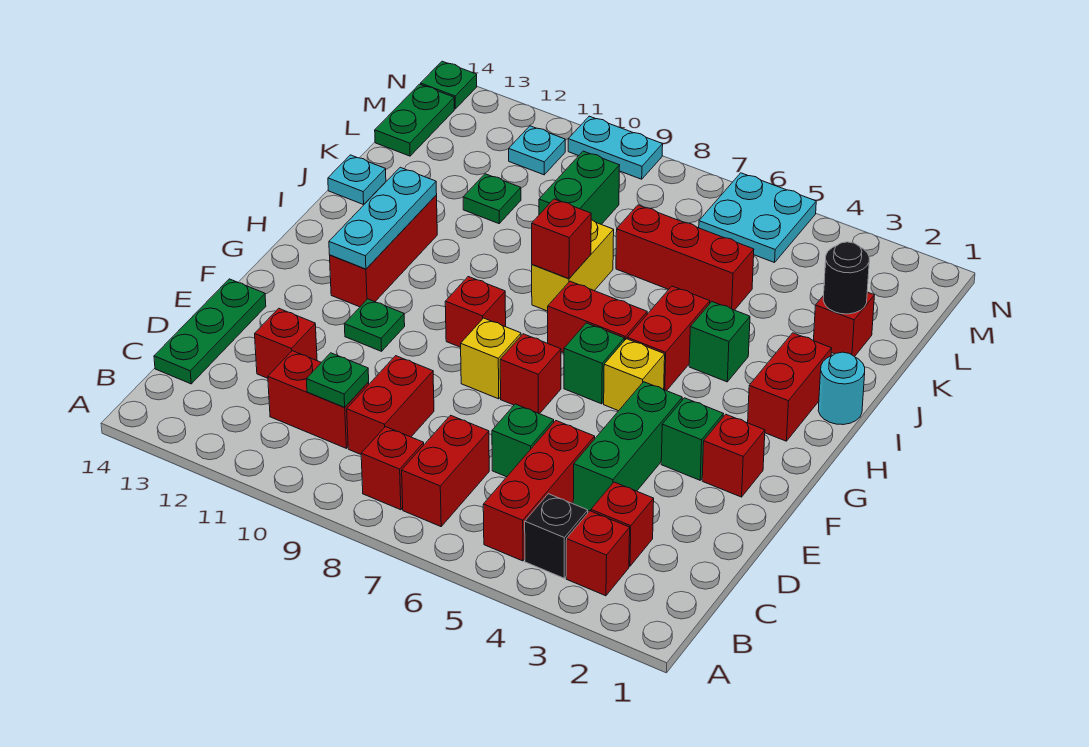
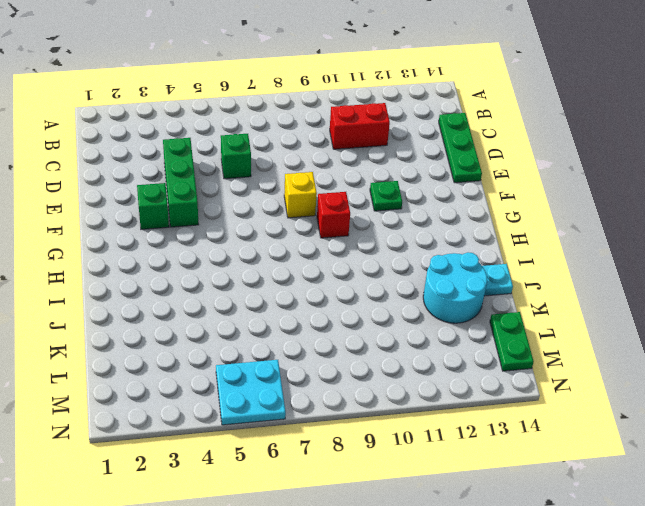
cyan 2x2 round brick [423,252,487,323] -> none
none -> red 1x1 brick [566,511,630,596]
none -> black 1x1 brick [525,494,588,578]
none -> red 1x3 brick [483,421,595,561]
none -> red 1x2 brick [402,415,489,527]

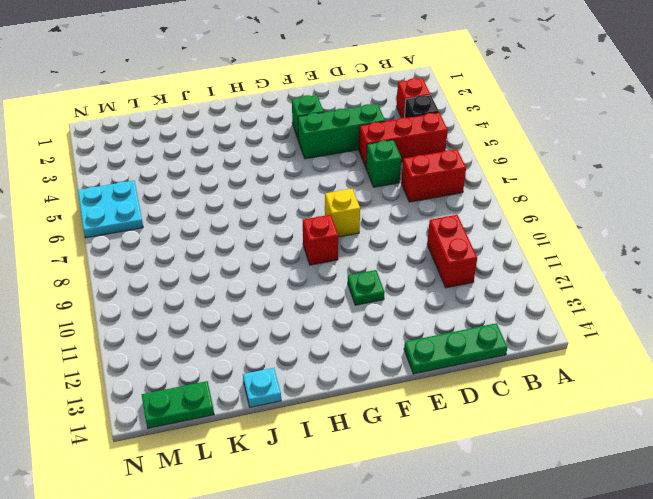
none -> red 1x1 brick [361,427,424,510]
none -> red 1x1 brick [591,482,654,566]
none -> red 1x2 brick [347,356,434,454]
none -> red 1x1 brick [255,308,317,378]

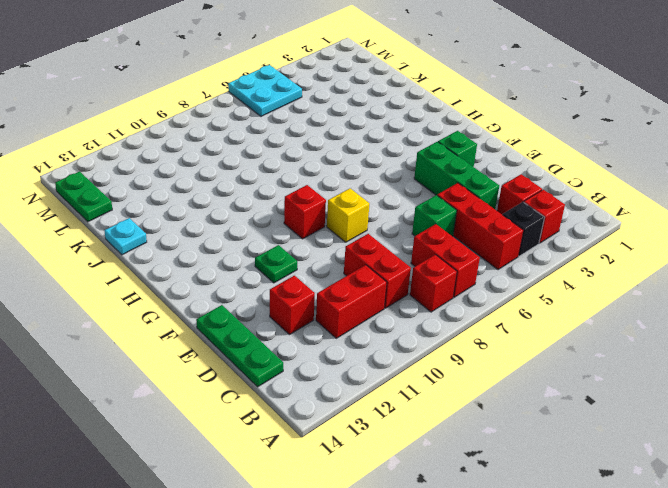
none -> red 1x1 brick [702,414,765,497]
none -> red 1x1 brick [500,334,561,414]
none -> yellow 1x1 brick [604,339,665,411]
none -> green 1x1 brick [564,323,624,404]

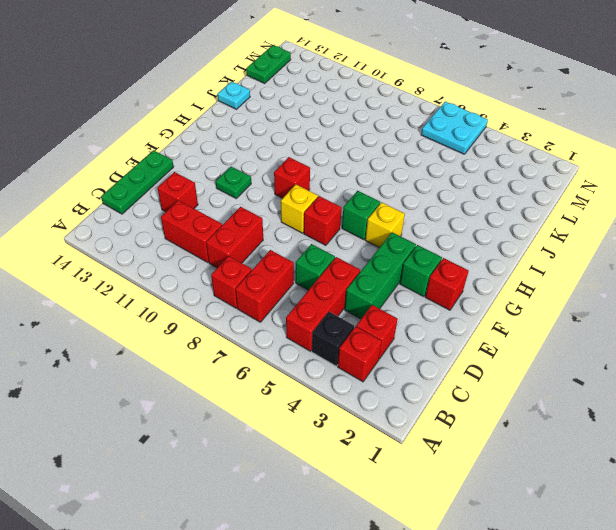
none -> red 1x3 brick [330,195,437,307]
none -> red 1x2 brick [748,333,832,441]
none -> red 1x2 brick [627,286,710,391]
none -> red 1x2 brick [548,281,647,353]

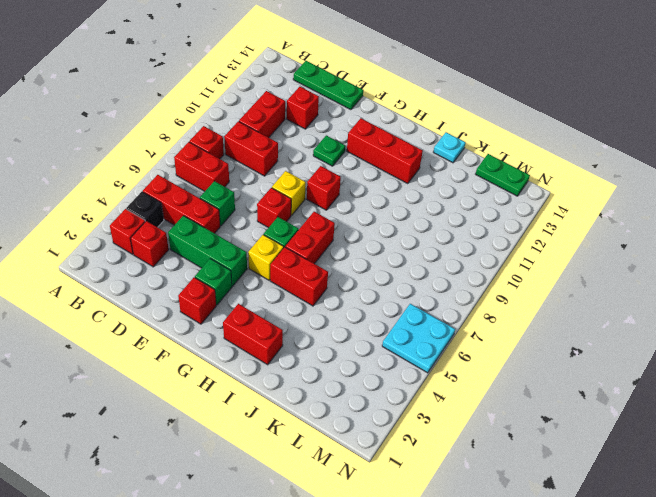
none -> cyan 1x1 round brick [818,352,865,425]
none -> green 1x1 brick [689,302,750,382]
none -> yellow 1x2 brick [532,220,614,311]
none -> red 1x1 brick [814,292,874,357]

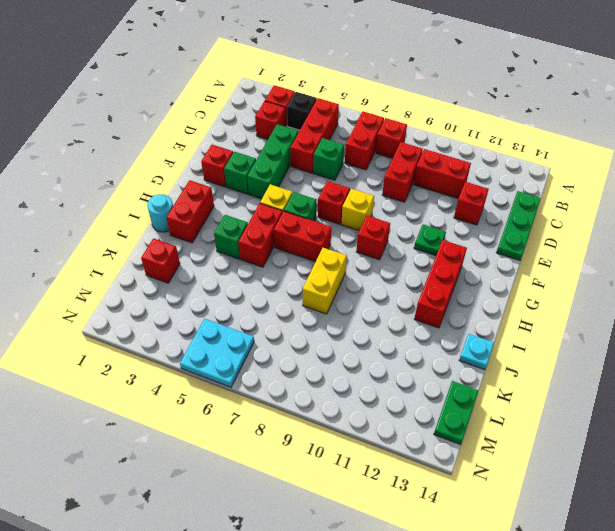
none -> red 1x3 brick [616,205,754,310]
none -> green 1x2 brick [539,151,620,224]
none -> green 1x1 plate [463,174,521,224]
none -> cyan 1x1 plate [509,126,565,175]

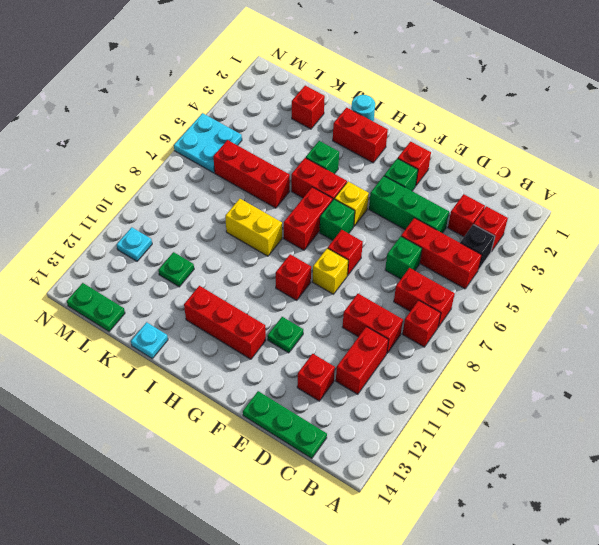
red 1x3 brick [213,140,290,208] -> red 1x3 brick turned to [616,205,754,310]
none -> green 1x2 brick [539,151,620,224]
none -> cyan 1x2 plate [568,116,663,179]
none -> green 1x1 plate [421,61,477,109]
none -> green 1x1 plate [306,353,369,407]

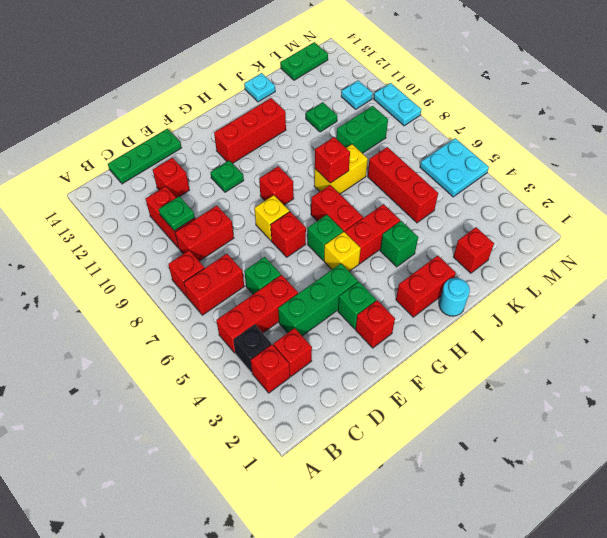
none -> green 1x1 plate [421,61,477,109]
none -> cyan 1x3 plate [329,167,437,269]
none -> black 1x1 round brick [823,242,869,314]

